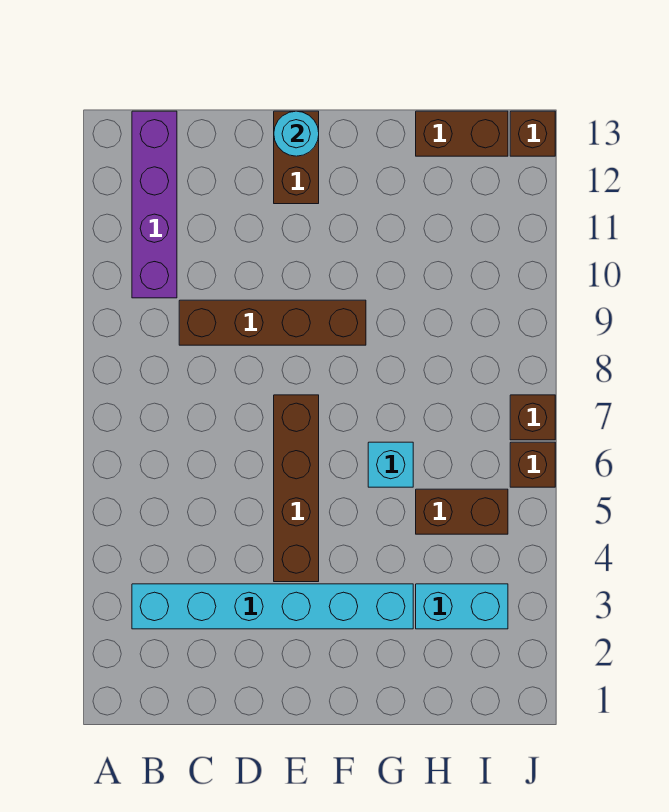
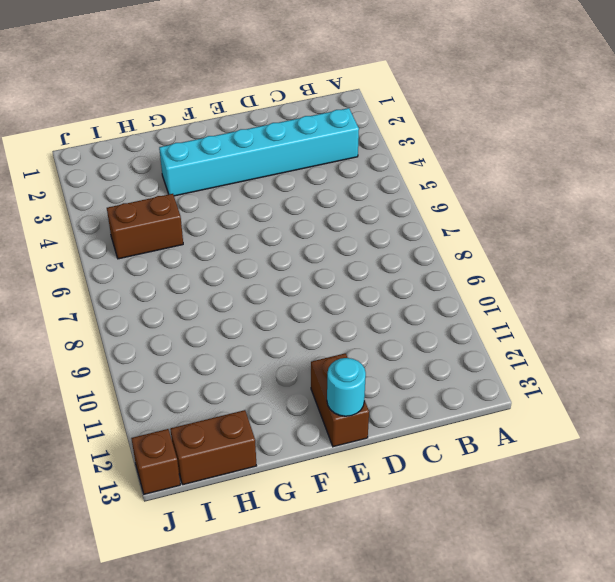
none -> purple 1x4 brick [132,111,177,298]
none -> brown 1x4 brick [179,300,366,345]
none -> brown 1x4 brick [274,395,319,582]

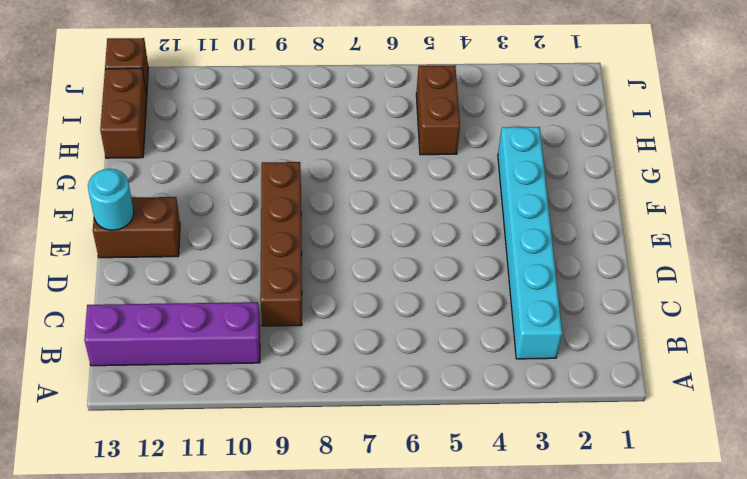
none -> brown 1x4 brick [274,395,319,582]
none -> cyan 1x1 brick [368,442,413,487]
none -> cyan 1x2 brick [416,584,508,629]

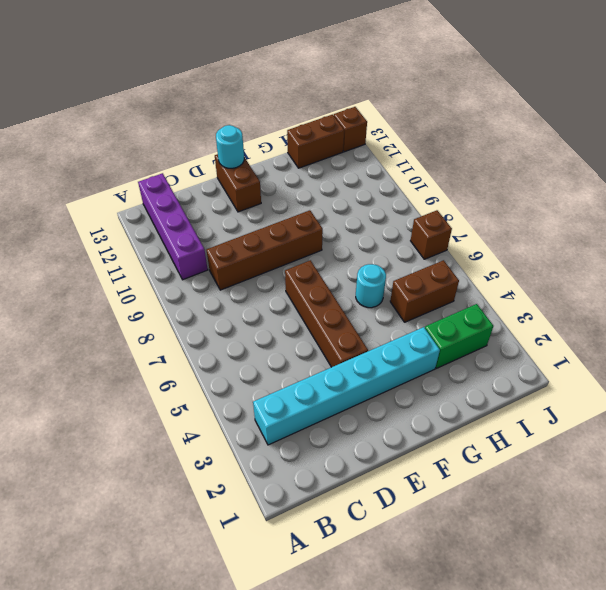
cyan 1x1 round brick [356,264,386,308] -> cyan 1x1 brick [368,442,413,487]
green 1x2 brick [425,304,493,368] -> cyan 1x2 brick [416,584,508,629]
none -> brown 1x1 brick [510,442,555,487]

